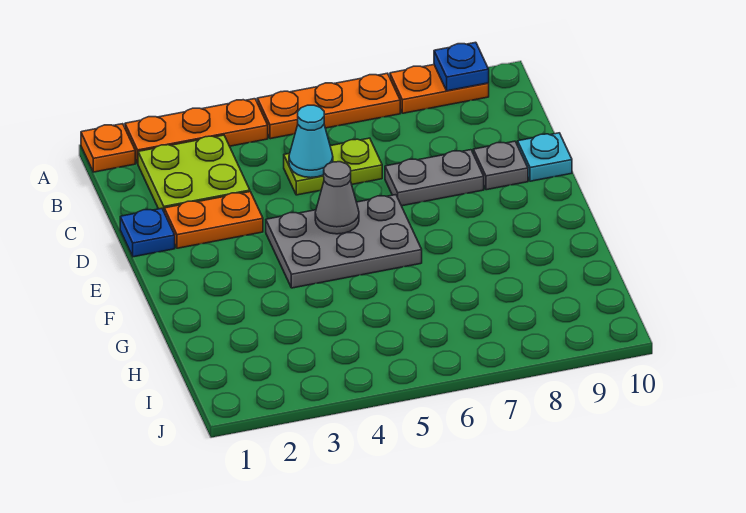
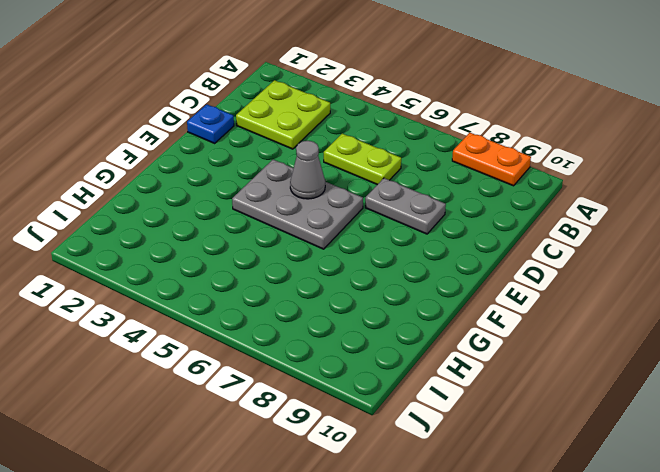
none -> orange 1x1 plate [81,124,135,172]
none -> orange 1x3 plate [125,99,268,164]
none -> orange 1x3 plate [257,73,400,139]

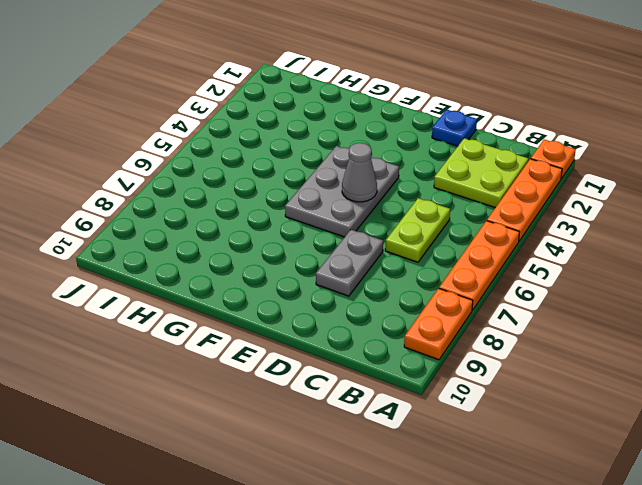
none -> orange 1x2 plate [164,192,263,248]
none -> grey 1x1 plate [473,141,528,190]
none -> cyan 1x1 plate [518,133,572,181]

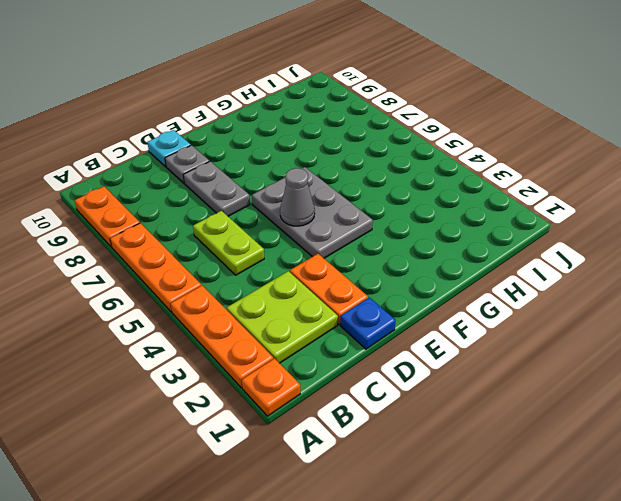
none -> blue 1x1 plate [434,42,489,91]
none -> cyan 1x1 cone [289,105,333,178]

